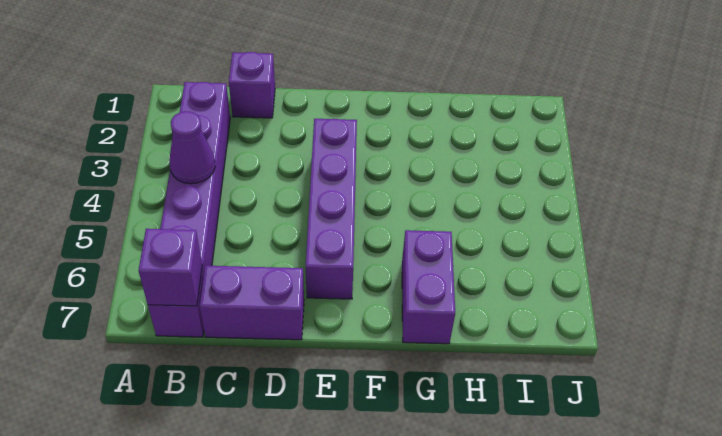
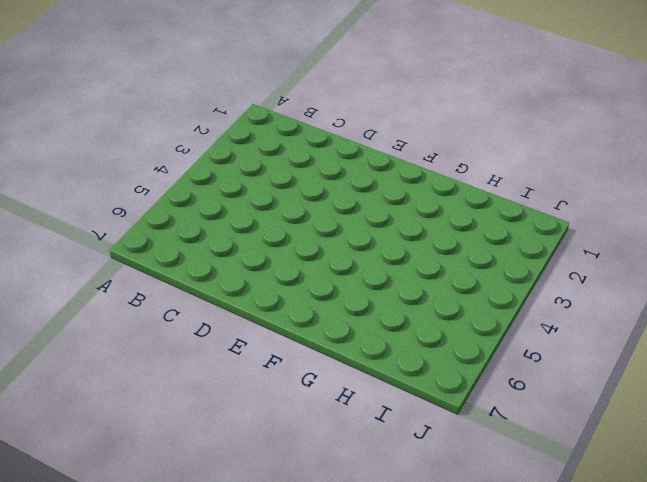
none -> purple 1x6 brick [148,82,230,337]
none -> purple 1x1 brick [229,52,275,118]

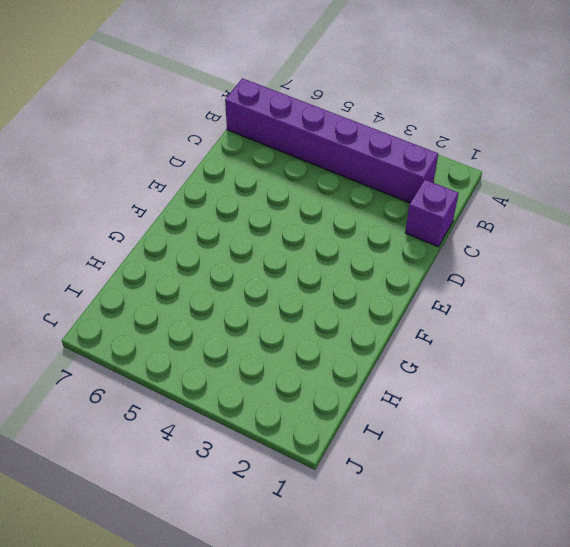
none -> purple 1x2 brick [200,266,304,340]
none -> purple 1x4 brick [306,119,357,299]

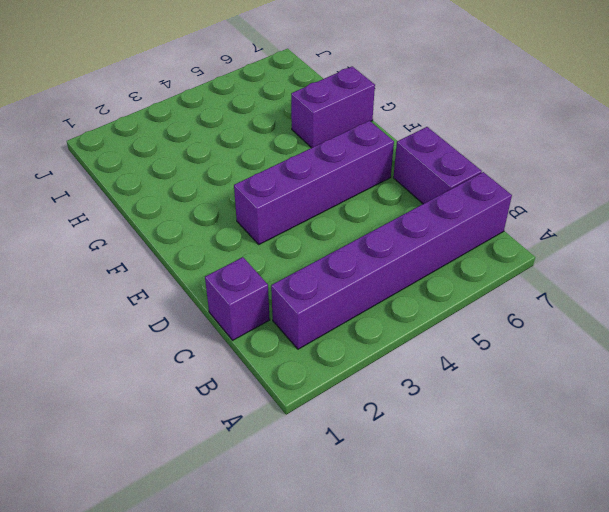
none -> purple 1x1 cone [169,111,215,184]
none -> purple 1x1 brick [139,229,202,306]

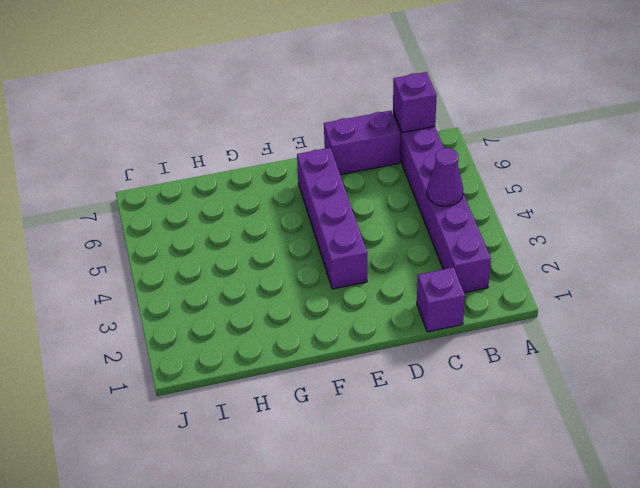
none -> purple 1x2 brick [402,230,455,344]

